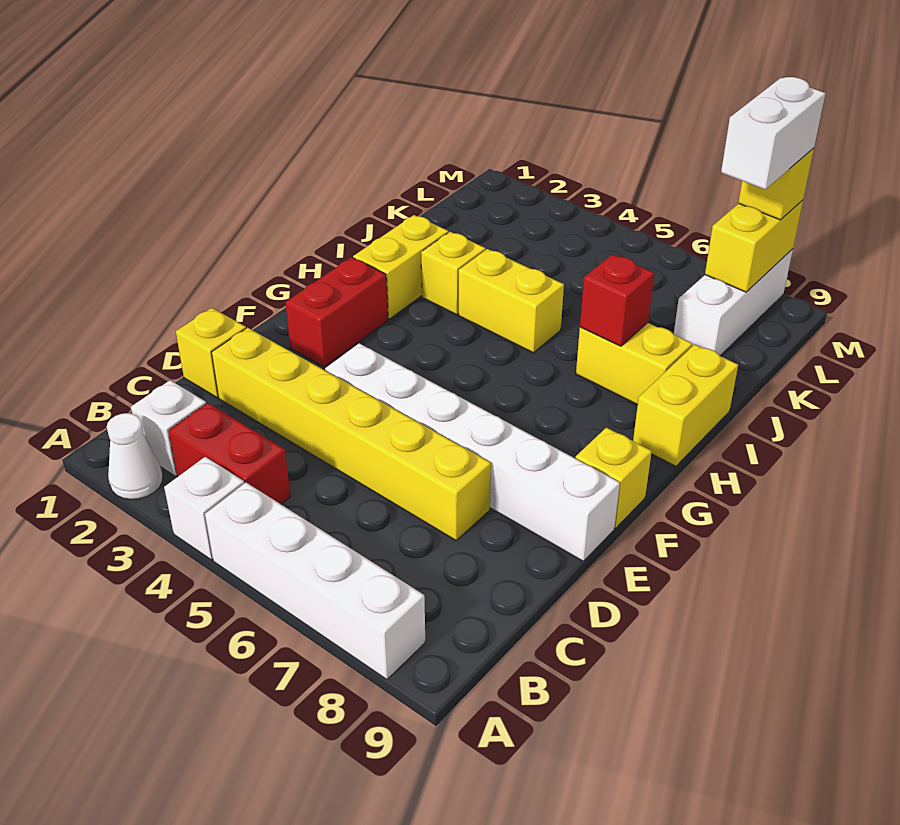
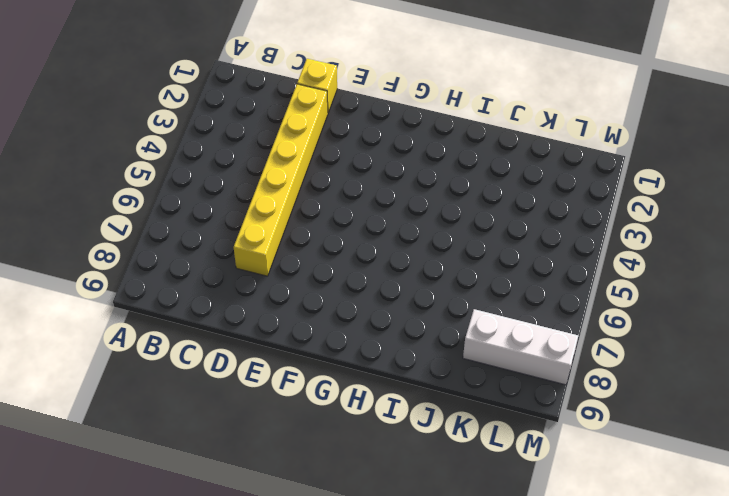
none -> white 1x1 cone [107,413,163,500]
none -> white 1x1 brick [164,457,244,560]
none -> white 1x4 brick [205,483,425,680]

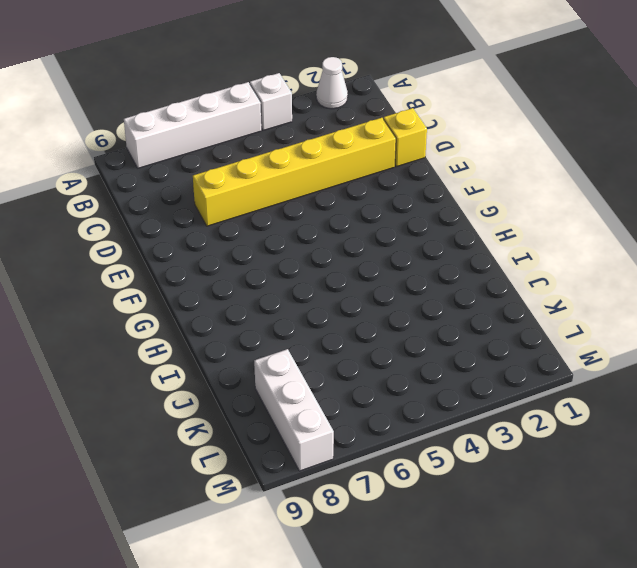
none -> white 1x1 brick [131,380,206,476]
none -> red 1x2 brick [168,403,290,504]
none -> white 1x6 brick [325,343,620,561]

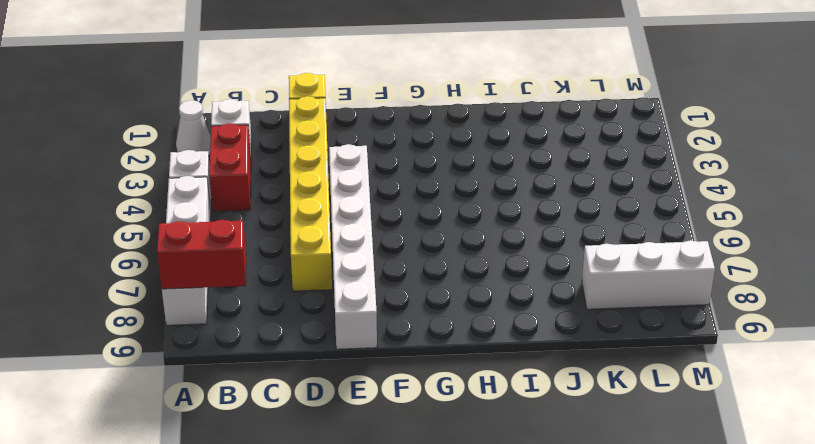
red 1x2 brick [157,220,246,289] -> red 1x2 brick moved to [285,257,388,367]
none -> yellow 1x1 brick [575,428,652,528]
none -> yellow 1x2 brick [353,215,448,319]
none -> yellow 1x2 brick [633,344,738,466]

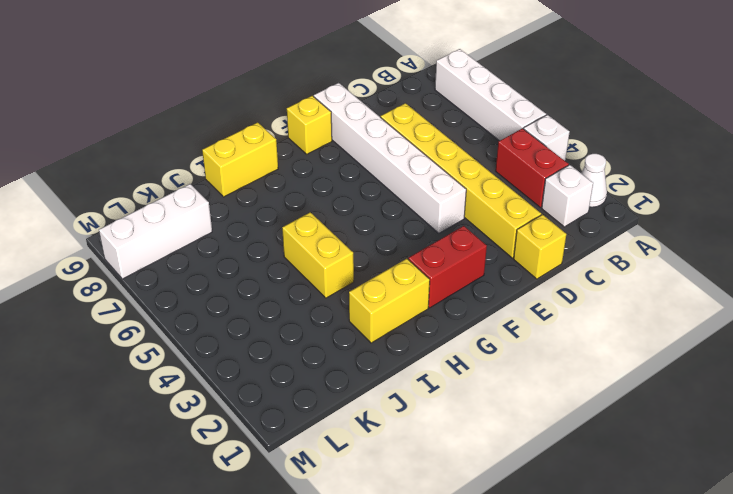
none -> yellow 1x1 brick [421,232,486,315]
none -> yellow 1x2 brick [576,323,692,405]
none -> red 1x1 brick [580,254,654,346]

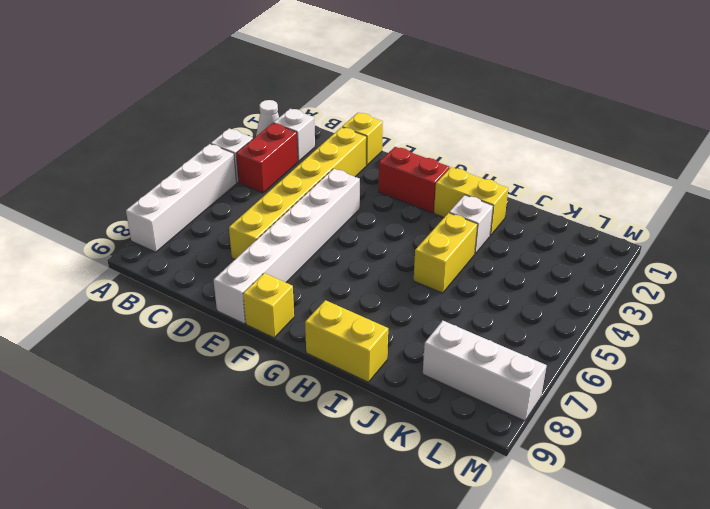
white 1x1 brick [449,195,493,254] -> yellow 1x1 brick [421,232,486,315]
none -> yellow 1x2 brick [576,323,692,405]
none -> red 1x1 brick [580,254,654,346]
none -> yellow 1x2 brick [705,200,803,292]

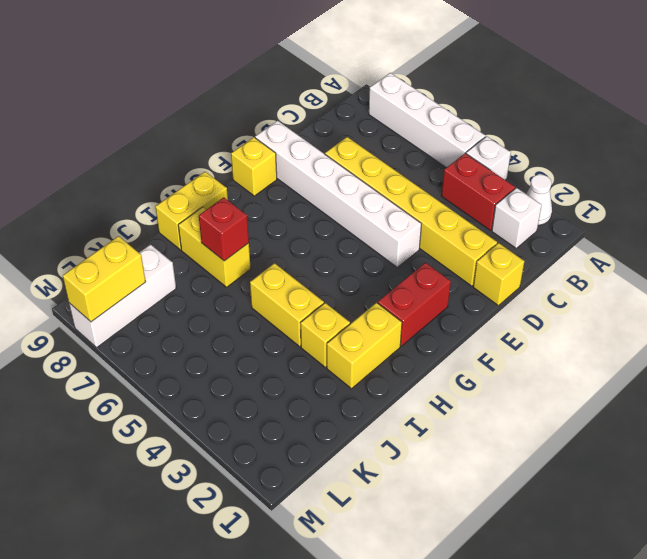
none -> yellow 1x1 brick [738,148,814,220]
none -> white 1x2 brick [721,77,826,190]

